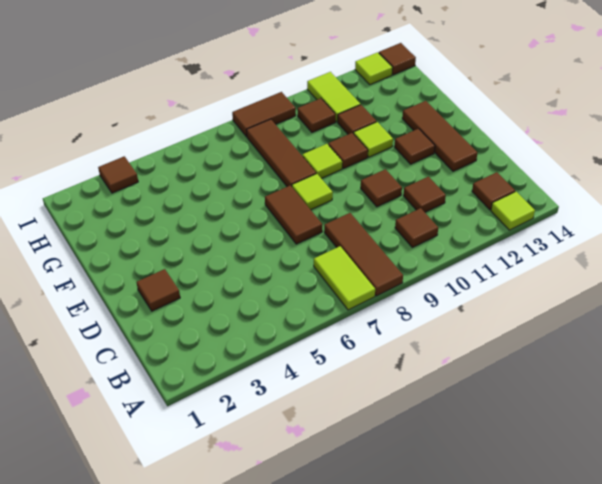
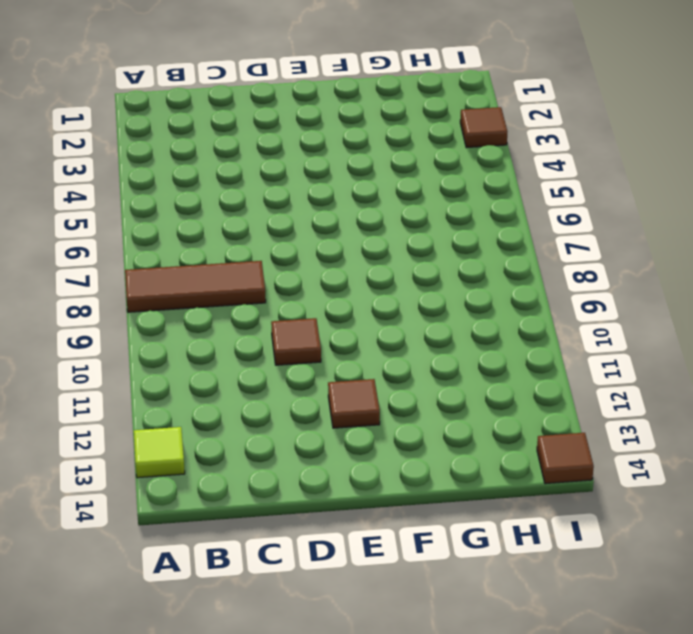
none -> lime 1x2 tile [314,246,375,310]
none -> brown 1x1 tile [395,208,438,247]
none -> brown 1x1 tile [472,172,515,210]

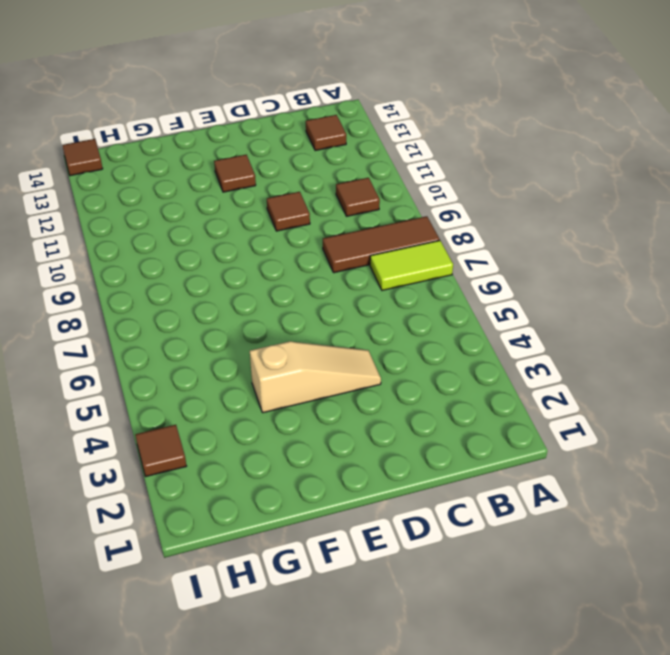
tan 1x3 slope [250,341,381,413] -> none
none -> lime 1x1 tile [491,192,535,230]
none -> brown 1x1 tile [403,177,446,212]
none -> brown 1x1 tile [137,269,180,311]

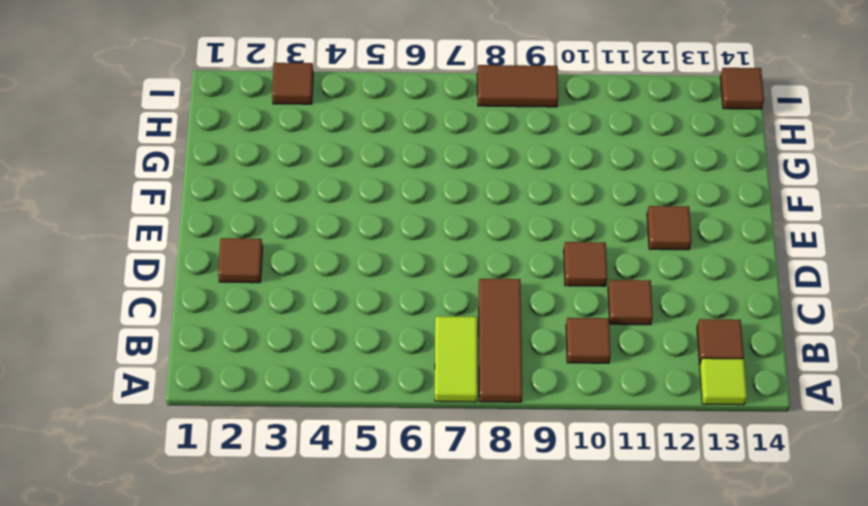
none -> brown 1x2 tile [265,185,322,244]
none -> brown 1x3 tile [402,101,477,171]
none -> lime 1x1 tile [292,174,333,210]

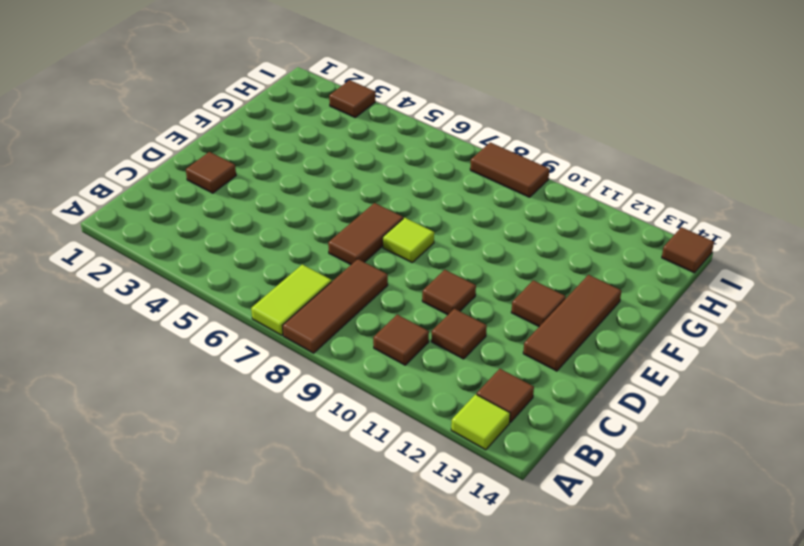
none -> brown 1x3 tile [247,119,316,187]
none -> lime 1x1 tile [302,144,342,178]
none -> brown 1x1 tile [328,133,368,169]

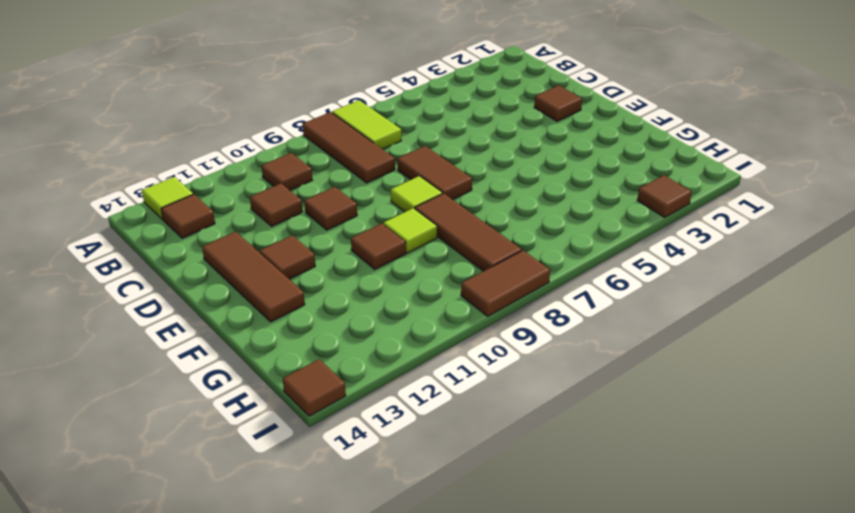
none -> lime 1x1 tile [354,122,393,157]
none -> brown 1x1 tile [338,105,376,134]
none -> brown 1x1 tile [297,98,336,132]

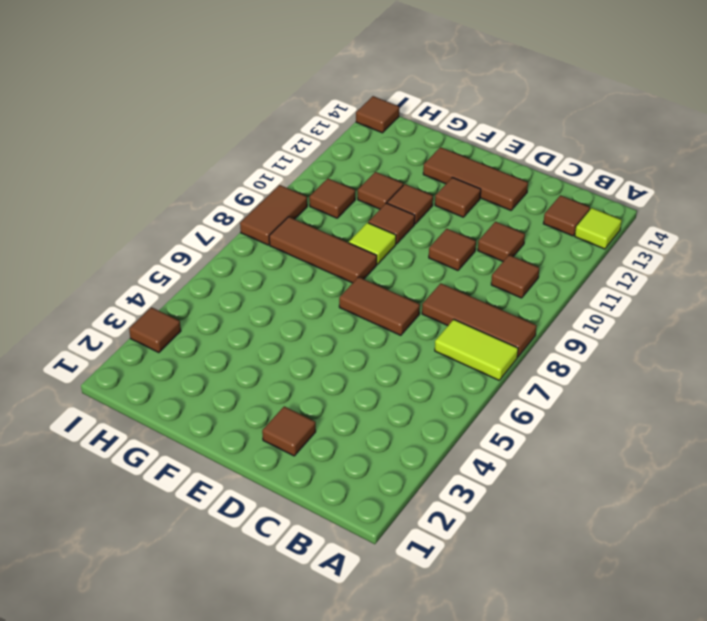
brown 1x1 tile [387,184,433,224] -> lime 1x1 tile [354,122,393,157]
none -> lime 1x1 tile [292,174,333,210]
none -> lime 1x2 tile [307,72,360,122]
none -> lime 1x1 tile [355,52,393,85]

